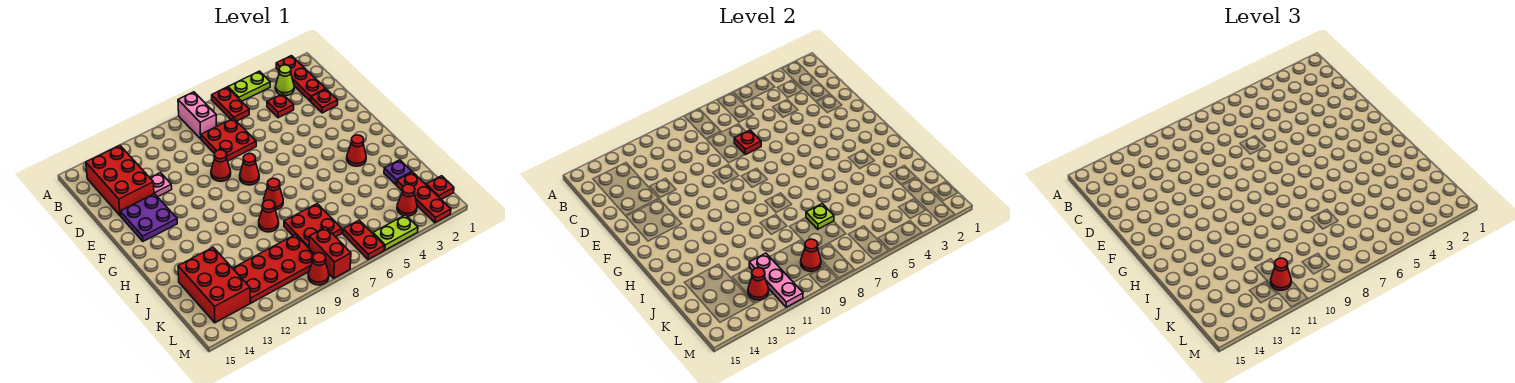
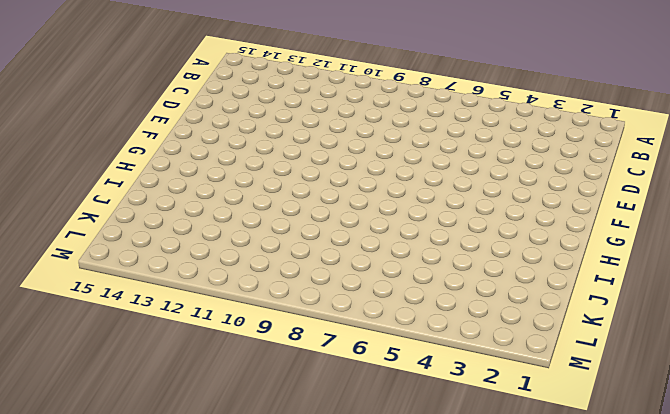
none -> red 1x3 plate [276,56,325,101]
none -> lime 1x2 plate [228,71,270,101]
none -> red 1x2 plate [212,87,249,121]
none -> pink 1x2 brick [178,92,216,139]

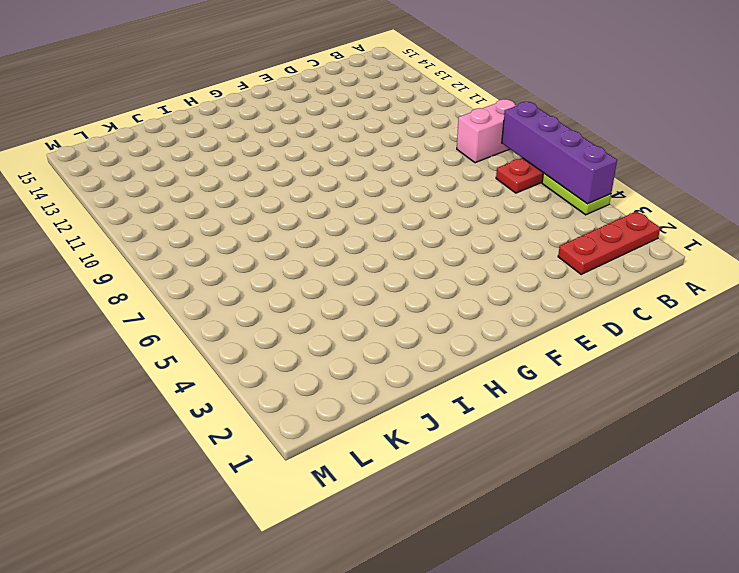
purple 1x4 brick [502,102,617,204] -> none
none -> lime 1x1 cone [275,65,294,96]
none -> red 2x3 brick [86,146,154,216]
none -> red 1x1 plate [267,94,294,118]
none -> red 2x2 plate [201,118,256,161]

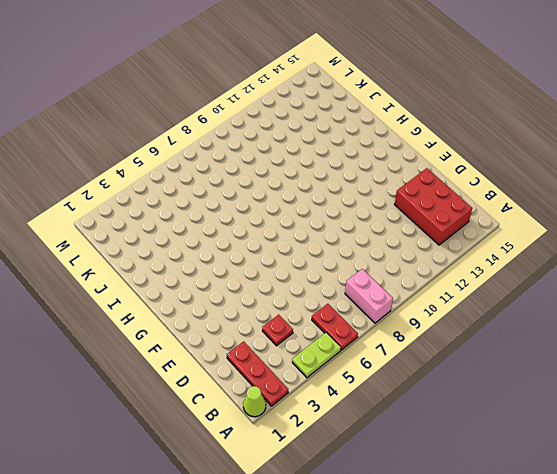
lime 1x1 cone [243,386,266,417] -> lime 1x1 cone moved to [275,65,294,96]
none -> red 2x2 plate [201,118,256,161]
none -> red 1x1 plate [311,89,338,113]
none -> pink 1x1 plate [150,173,172,197]
none -> red 1x1 cone [211,150,231,181]

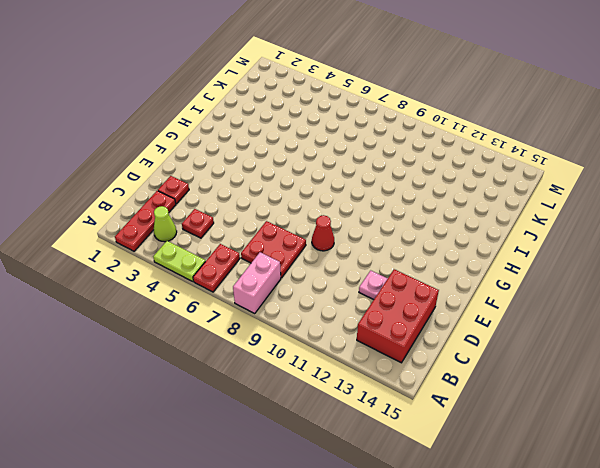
none -> purple 2x2 plate [120,194,177,241]
none -> red 1x1 cone [240,154,259,185]
none -> red 1x1 cone [347,135,366,166]
none -> red 1x1 cone [264,178,283,210]

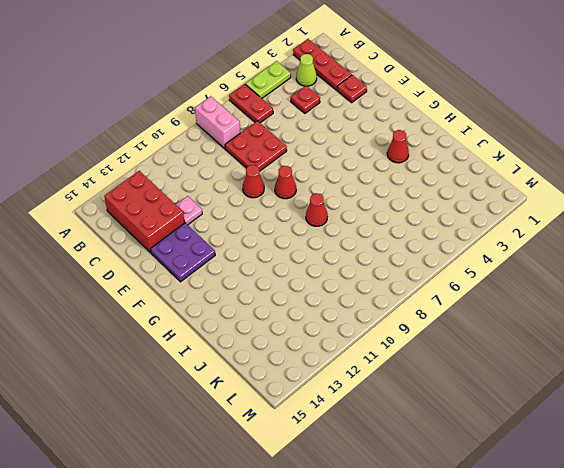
none -> red 1x1 cone [259,200,279,232]
none -> purple 1x1 plate [384,160,412,185]
none -> red 2x2 plate [284,204,342,248]
none -> red 2x3 brick [178,248,250,323]

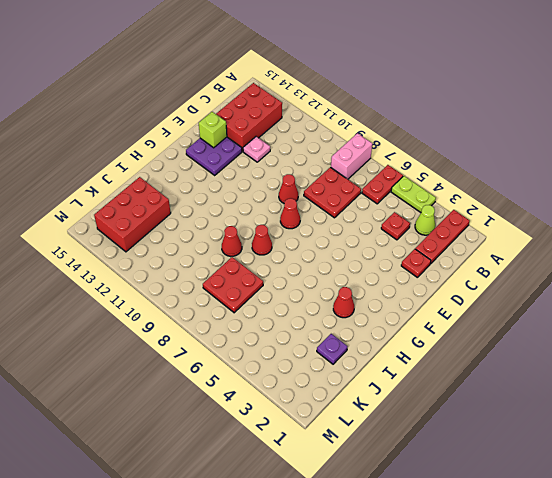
lime 1x1 brick [199,112,227,148] -> none
none -> red 1x3 plate [397,172,451,223]
none -> red 2x4 plate [233,235,314,303]
none -> red 1x1 plate [426,176,454,199]
none -> red 1x1 cone [397,184,417,216]

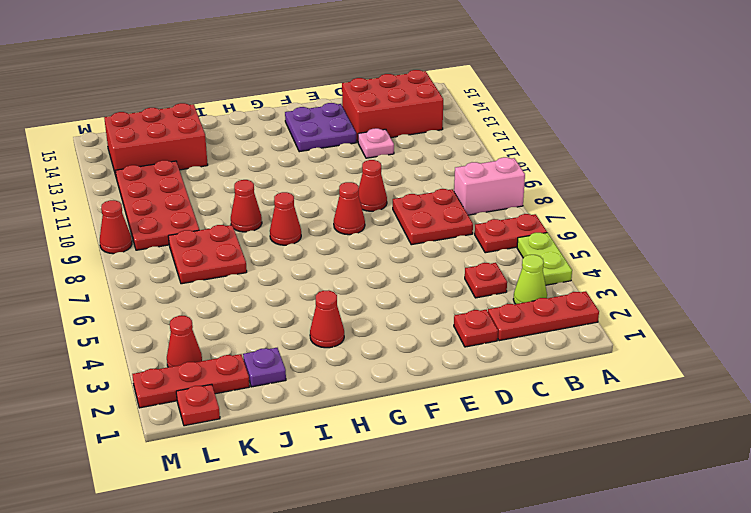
none -> red 1x2 plate [343,220,384,259]
none -> red 1x2 brick [309,227,351,278]
none -> lime 1x2 plate [373,215,418,250]
none -> red 1x1 plate [734,130,761,155]

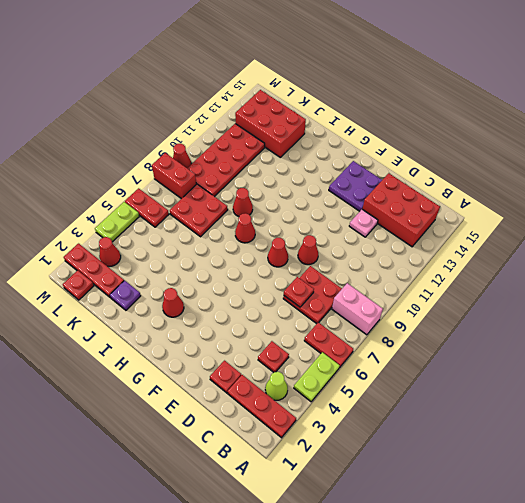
none -> lime 1x1 plate [806,204,834,229]
none -> pink 1x3 plate [749,253,803,307]
none -> red 1x1 cone [801,239,821,271]
none -> red 1x1 cone [748,268,769,300]

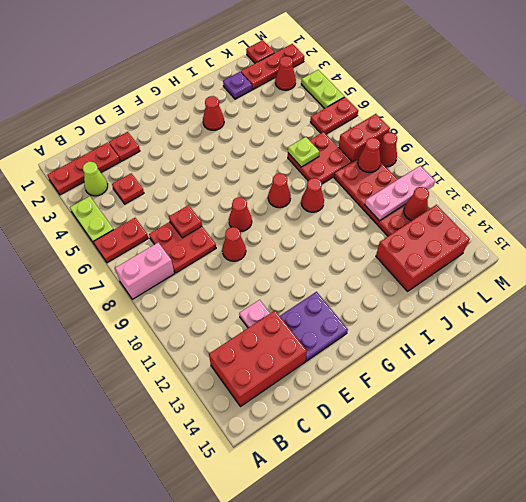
none -> red 1x1 cone [1271,258,1291,290]

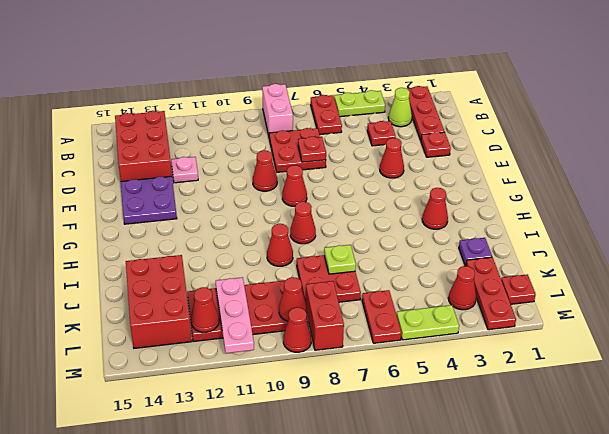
red 1x1 cone [380,138,404,178] -> red 1x1 cone moved to [1271,258,1291,290]

